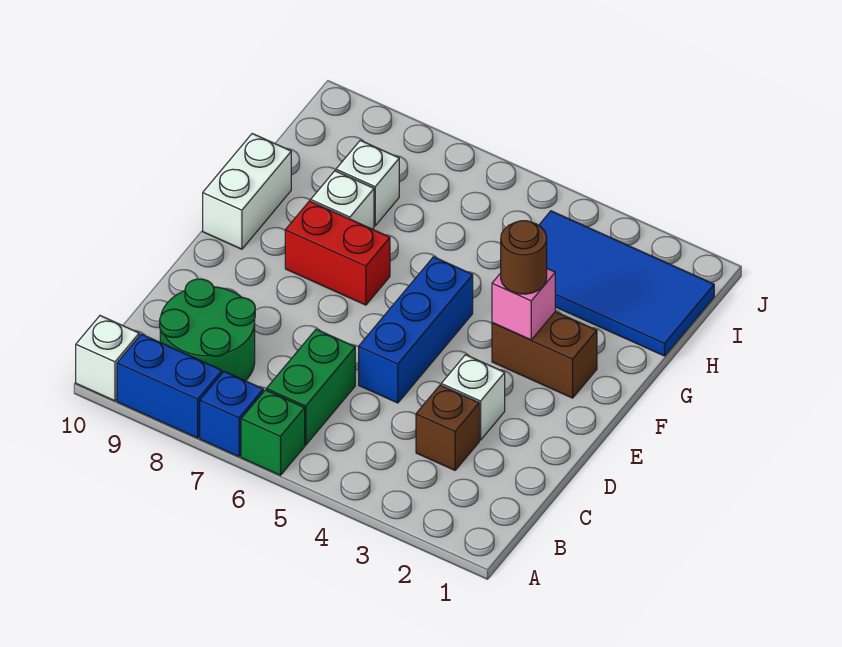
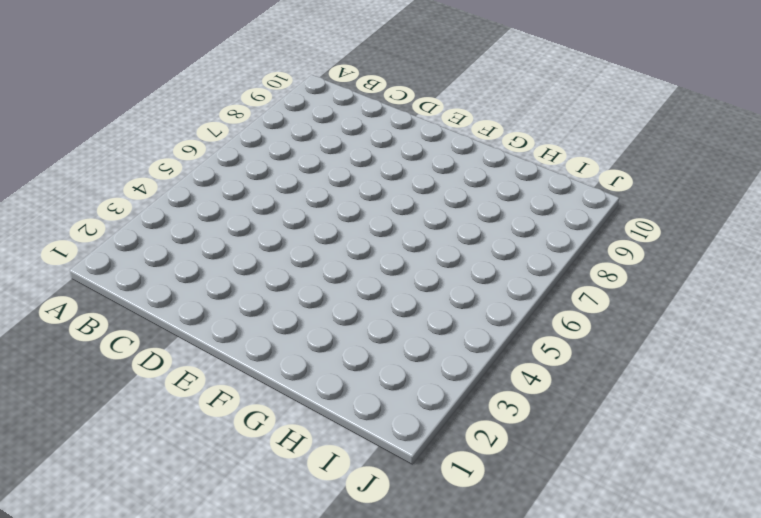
none -> green 1x1 brick [241,390,305,475]
none -> blue 1x1 brick [200,371,263,457]
none -> blue 1x2 brick [117,334,222,438]

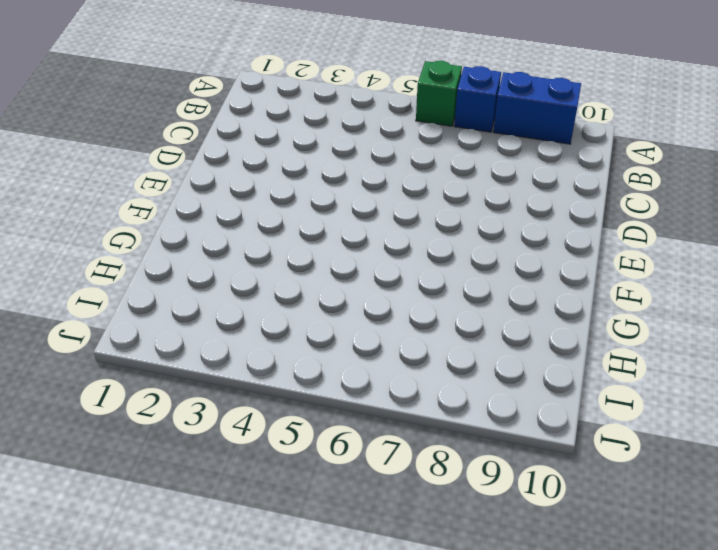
none -> white 1x1 brick [76,316,139,401]
none -> green 1x2 brick [267,329,355,445]
none -> green 2x2 round brick [160,279,255,381]

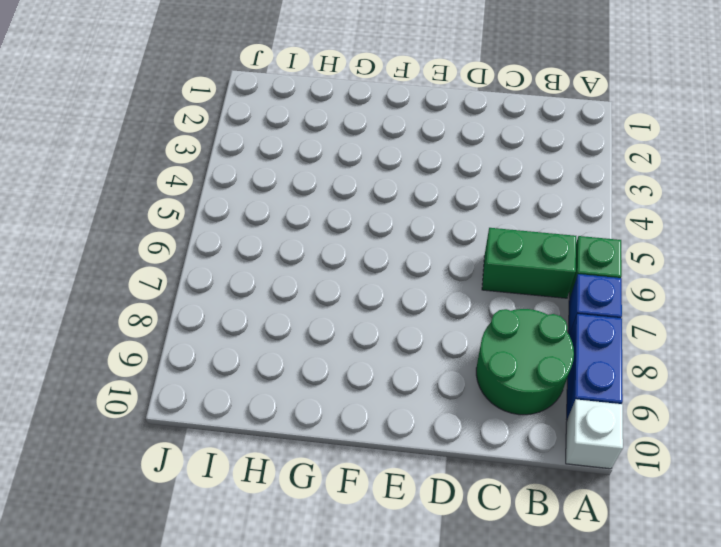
none -> brown 1x1 brick [416,385,479,470]
none -> white 1x1 brick [441,355,505,440]
none -> blue 1x3 brick [359,257,473,403]

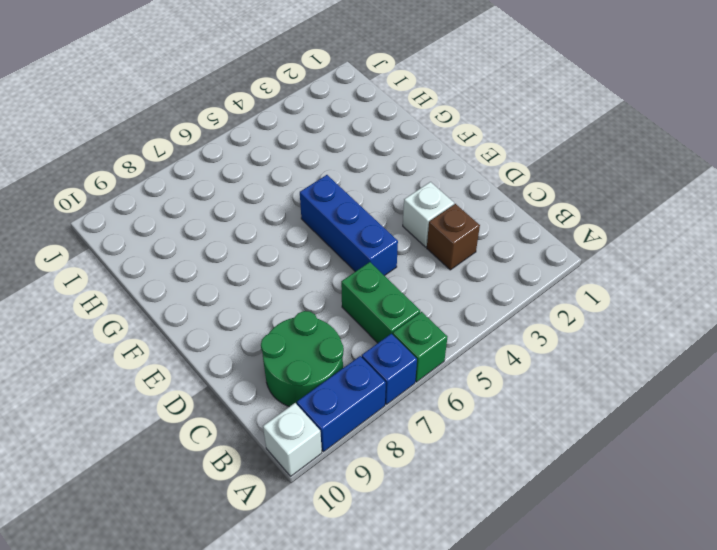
none -> brown 1x2 brick [492,312,597,398]
none -> red 1x2 brick [285,201,390,305]
none -> white 1x2 brick [203,134,291,249]

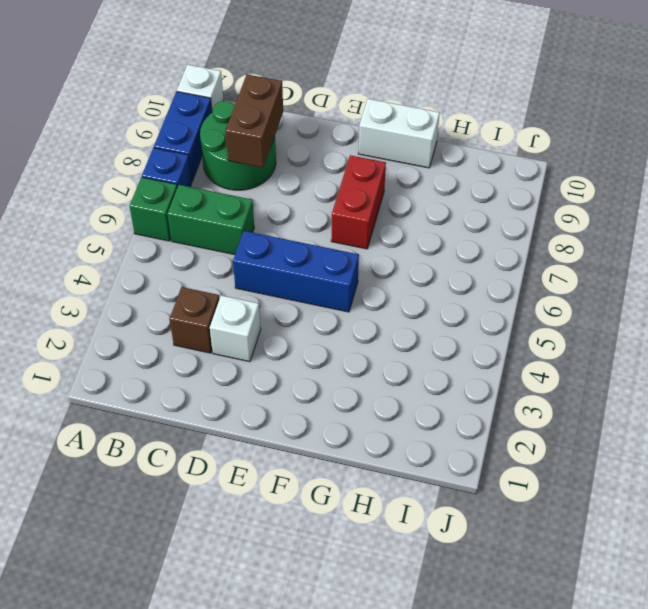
brown 1x2 brick [225,74,283,168] -> brown 1x2 brick moved to [492,312,597,398]
none -> white 1x1 brick [311,171,374,229]
none -> blue 2x4 tile [539,211,714,356]
none -> white 1x1 brick [336,140,399,226]

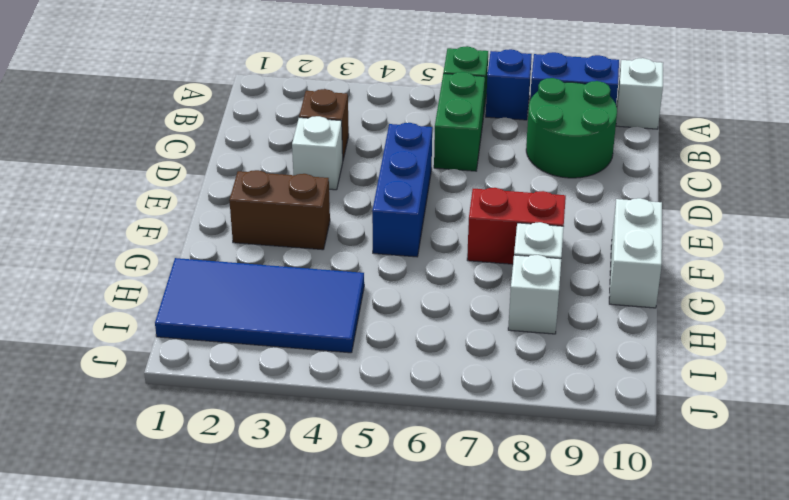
none -> pink 1x1 brick [492,269,555,340]
none -> brown 1x1 round brick [501,221,547,294]

